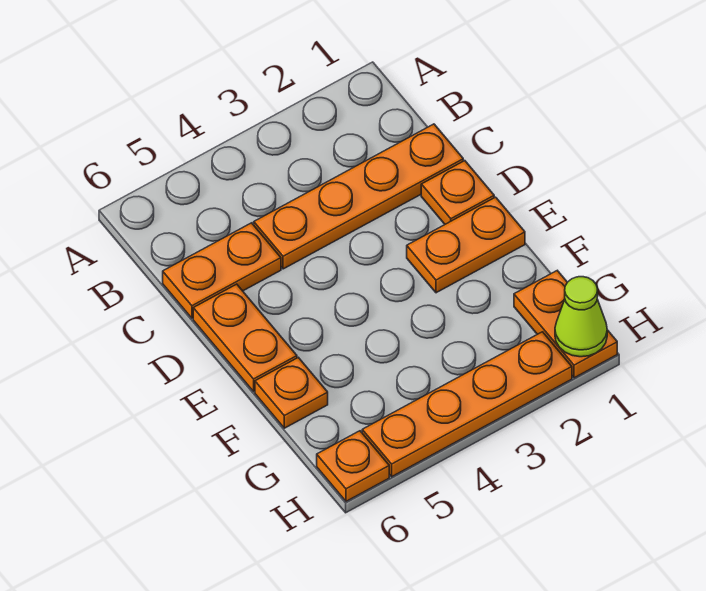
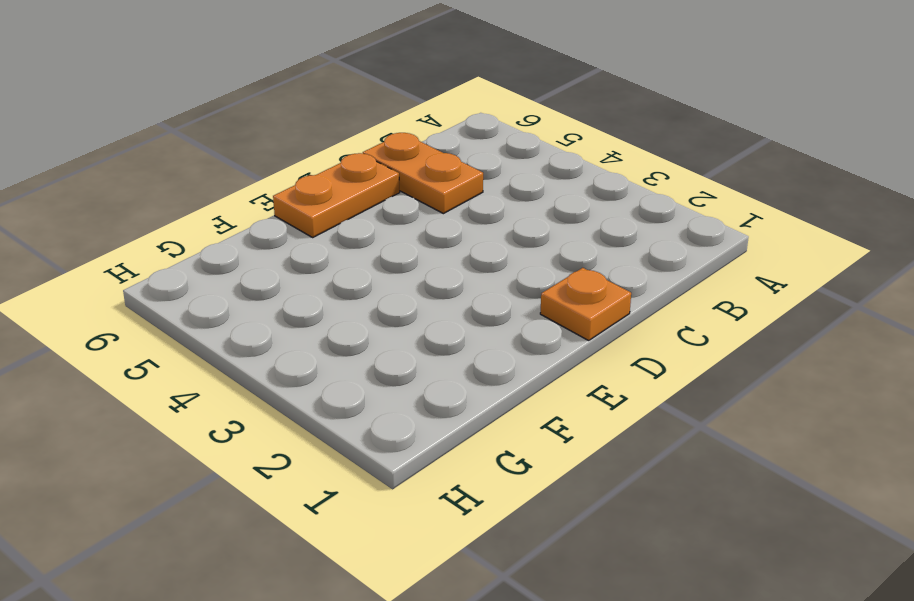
none -> orange 1x4 plate [254,124,463,269]
none -> orange 1x2 plate [407,197,525,293]

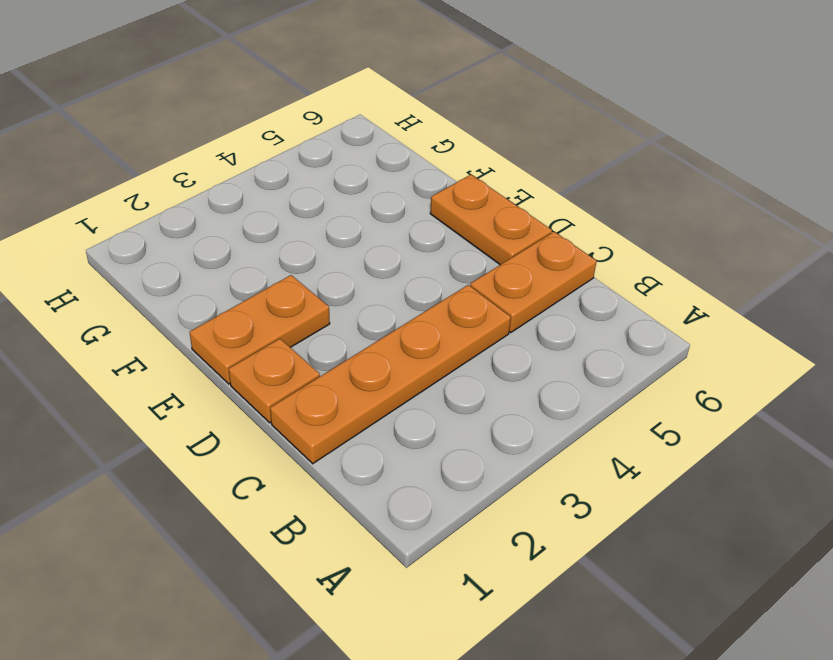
none -> orange 1x1 plate [255,357,328,428]
none -> orange 1x2 plate [514,271,617,378]

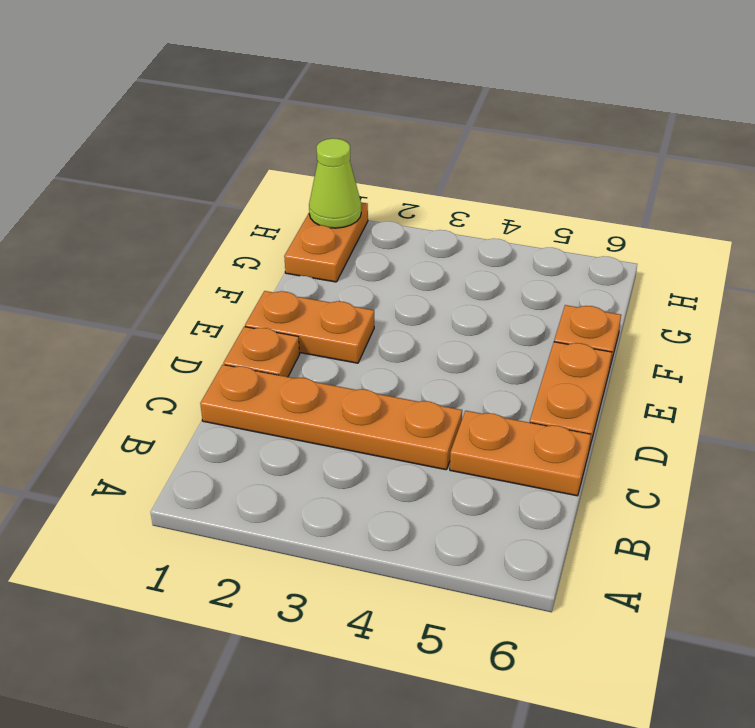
none -> orange 1x4 plate [362,332,572,477]
none -> orange 1x1 plate [317,431,389,501]

